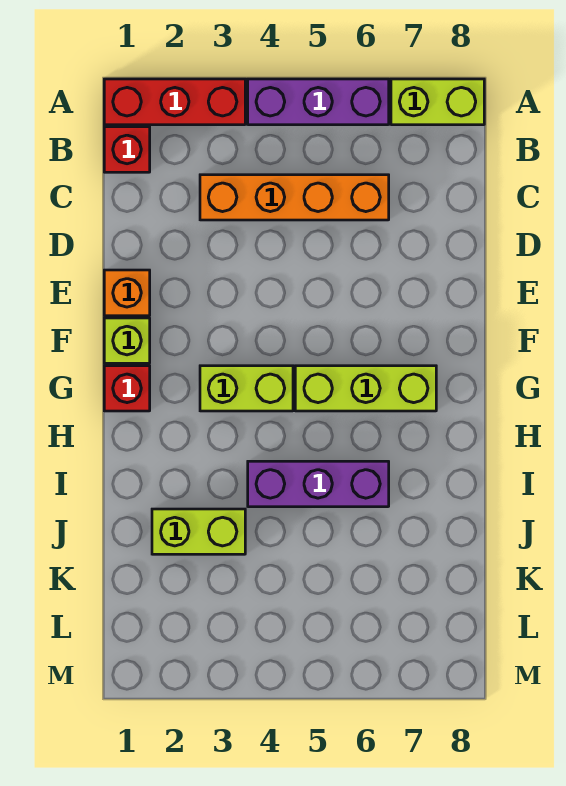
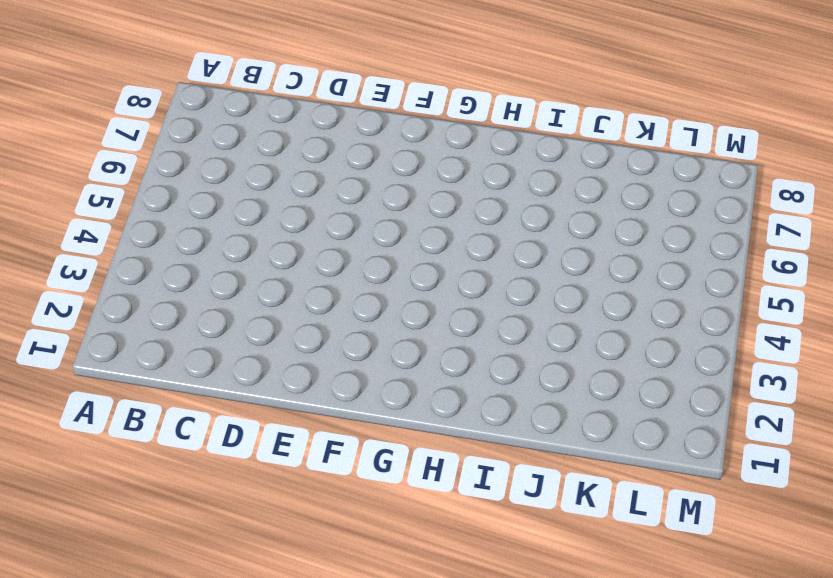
none -> red 1x3 brick [104,79,245,125]
none -> purple 1x3 brick [248,79,389,125]
none -> lime 1x2 brick [391,79,484,125]

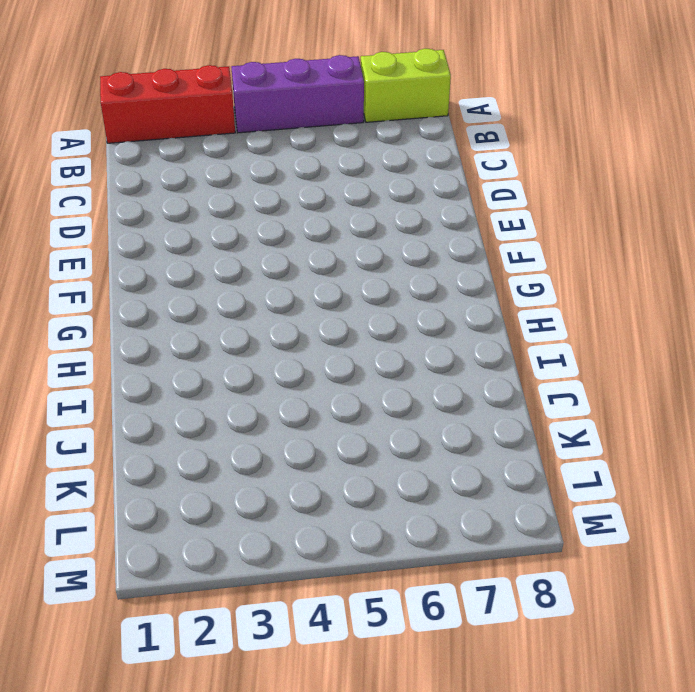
none -> red 1x1 brick [104,127,150,172]
none -> orange 1x4 brick [200,175,389,220]
none -> orange 1x1 brick [104,270,150,316]

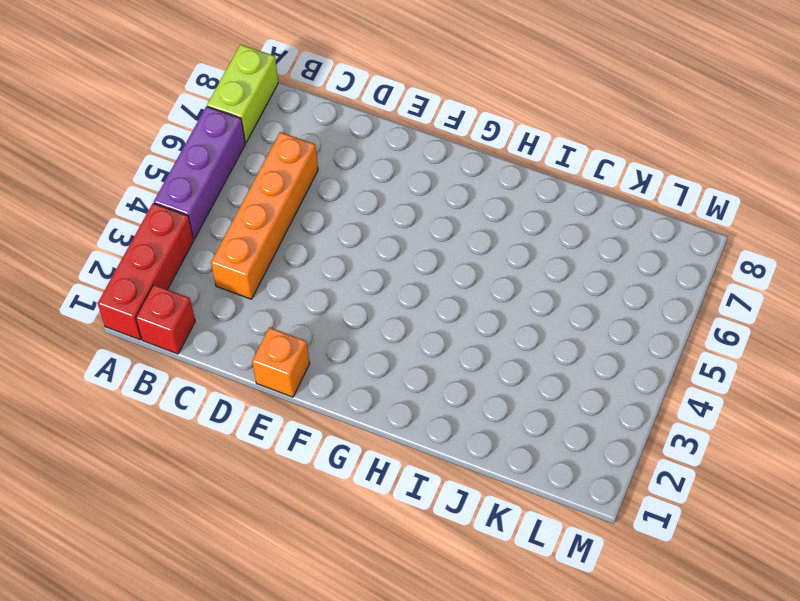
none -> lime 1x1 brick [104,318,150,363]
none -> red 1x1 brick [104,366,150,411]
none -> lime 1x2 brick [200,366,293,411]

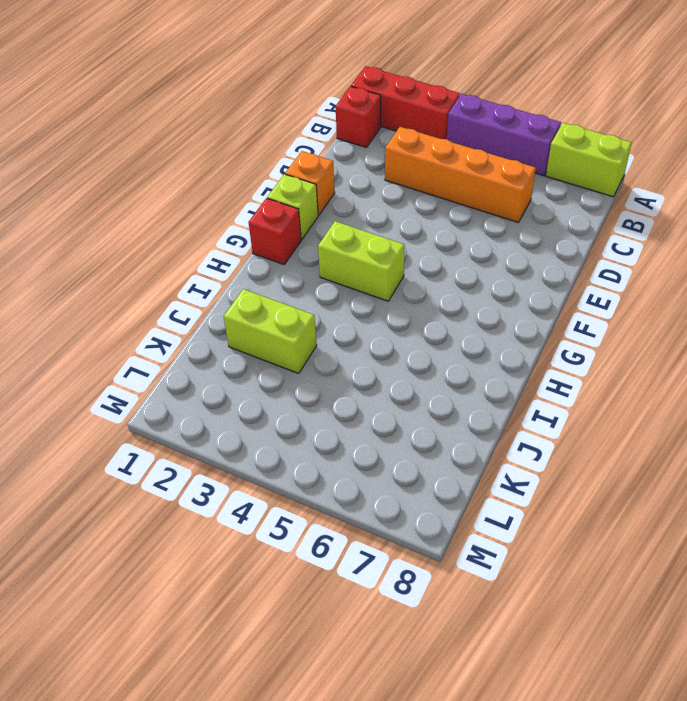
none -> lime 1x3 brick [295,366,436,411]
none -> purple 1x3 brick [248,461,389,507]

